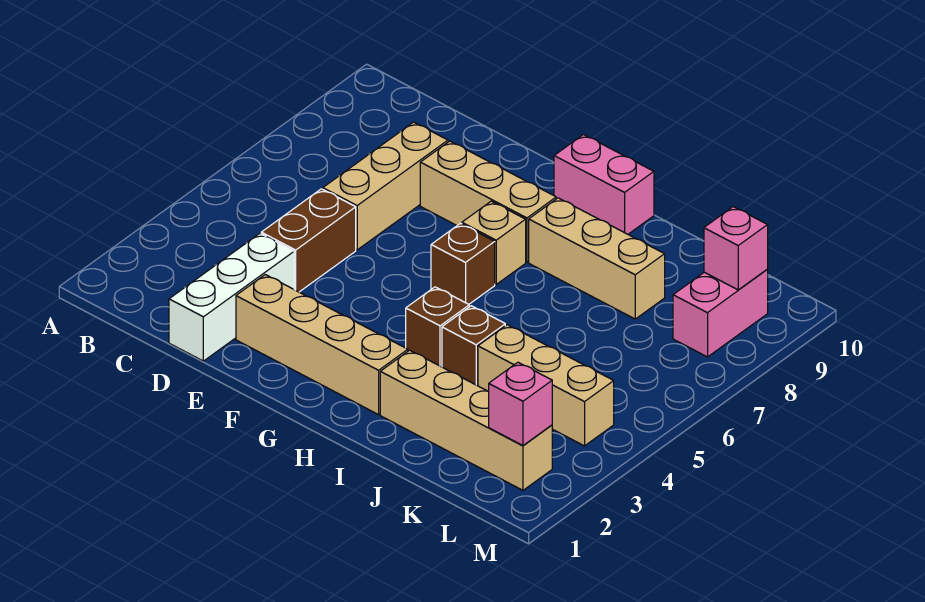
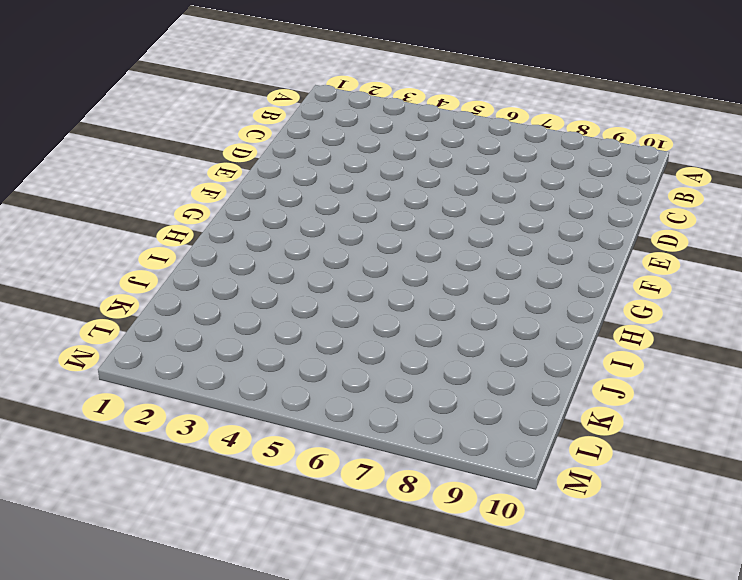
none -> white 1x3 brick [169,234,294,361]
none -> brown 1x2 brick [261,189,356,292]
none -> tan 1x3 brick [323,122,448,250]

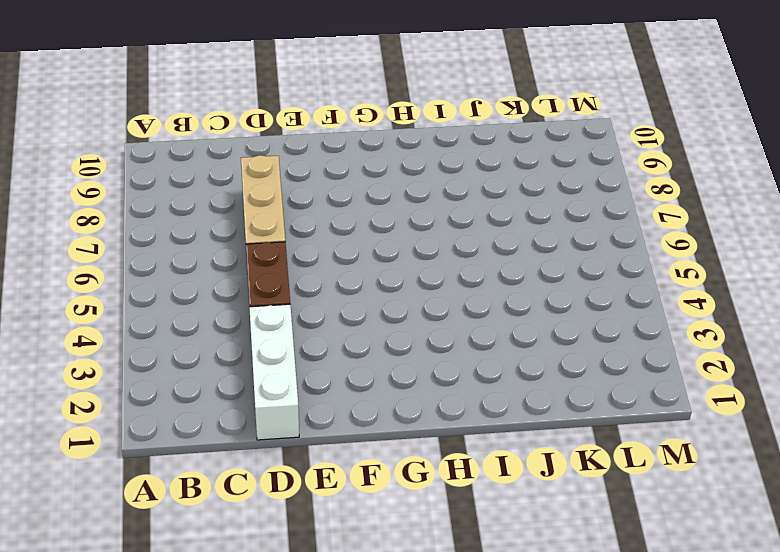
none -> tan 1x4 brick [236,275,408,415]
none -> tan 1x3 brick [420,141,556,262]
none -> brown 1x1 brick [431,224,495,304]

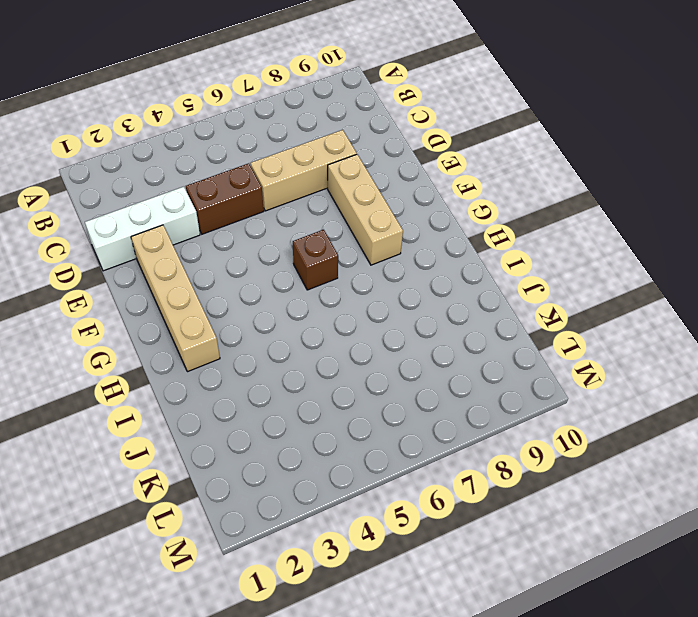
none -> tan 1x1 brick [462,201,526,284]
none -> pink 1x2 brick [554,135,654,234]
none -> brown 1x1 brick [406,287,469,367]

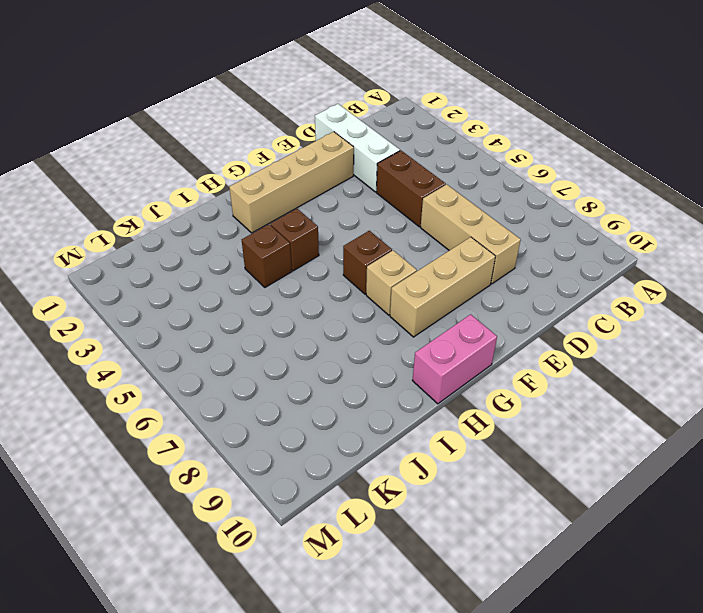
none -> tan 1x3 brick [529,198,665,319]
none -> tan 1x4 brick [380,350,552,490]
none -> tan 1x3 brick [478,325,614,446]

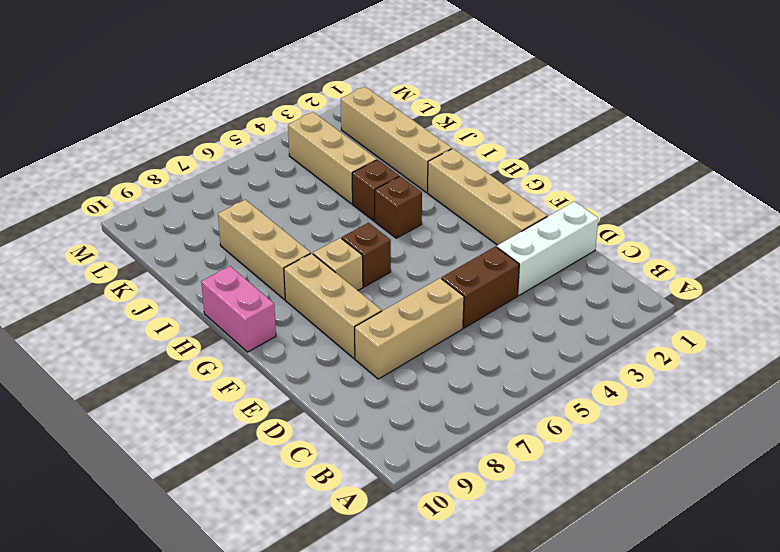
none -> pink 1x2 brick [673,270,768,357]
none -> pink 1x1 brick [489,362,552,445]
none -> pink 1x1 brick [704,207,768,290]

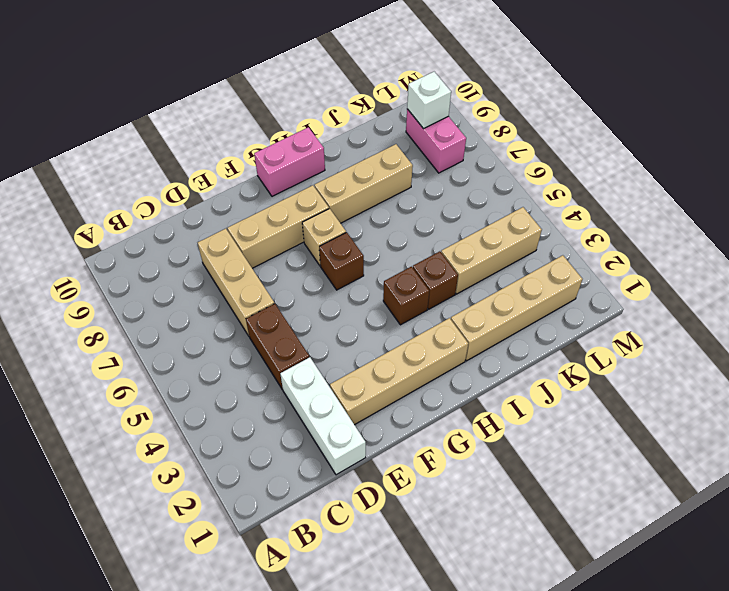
white 1x1 brick [407,72,451,129] -> pink 1x1 brick [704,207,768,290]
none -> pink 1x1 brick [489,362,552,445]

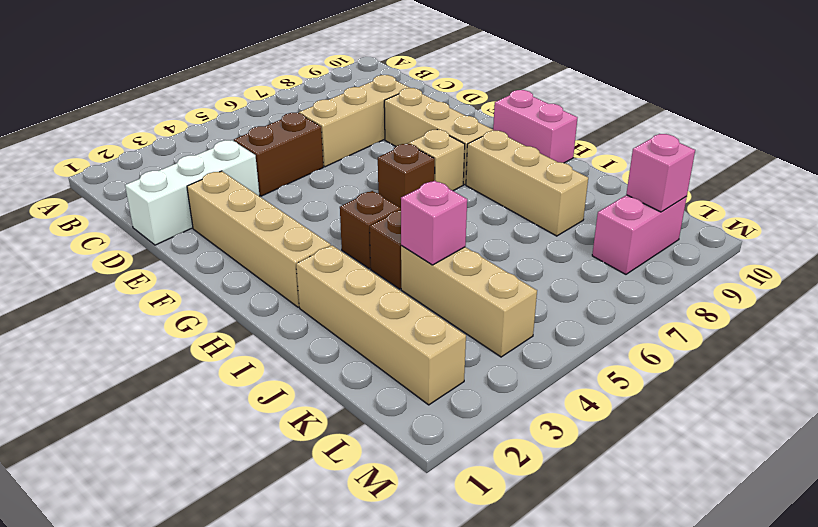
pink 1x1 brick [401,181,467,265] -> pink 1x1 brick moved to [489,362,552,445]

